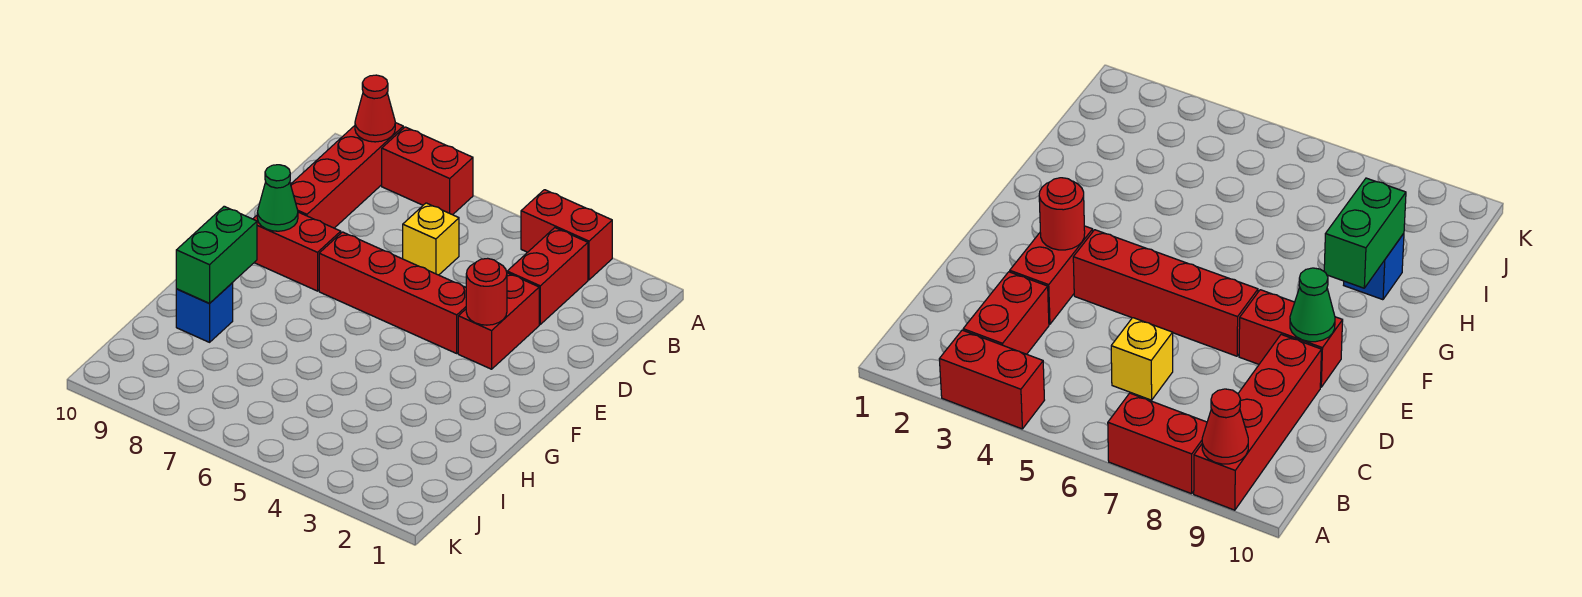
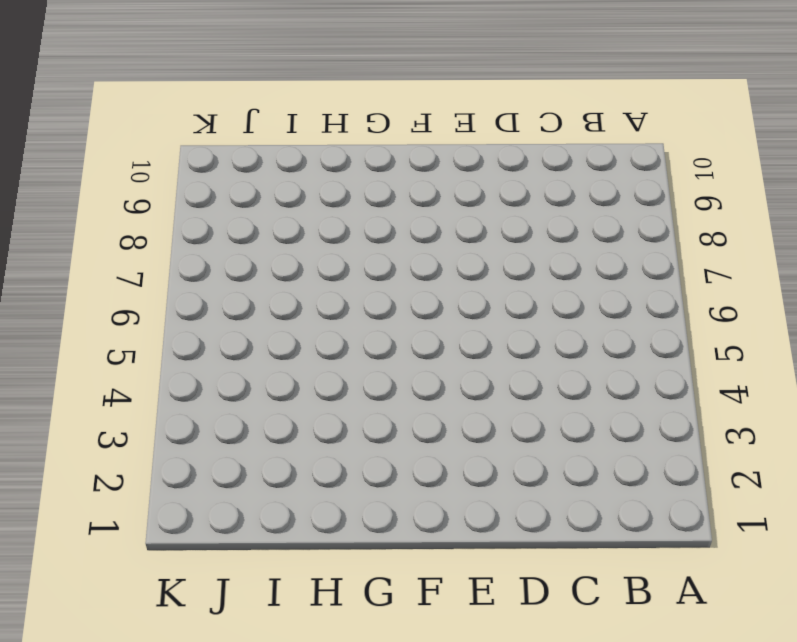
none -> red 1x2 brick [521,190,612,280]
none -> red 1x2 brick [382,127,473,215]
none -> red 1x4 brick [291,123,403,228]

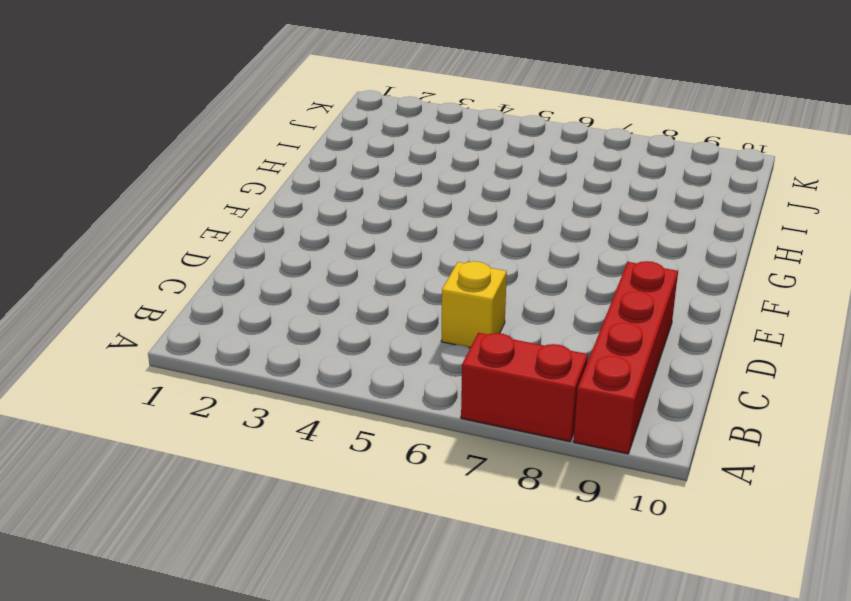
none -> red 1x2 brick [521,190,612,280]
none -> red 1x2 brick [507,228,588,324]
none -> red 1x2 brick [458,273,539,369]

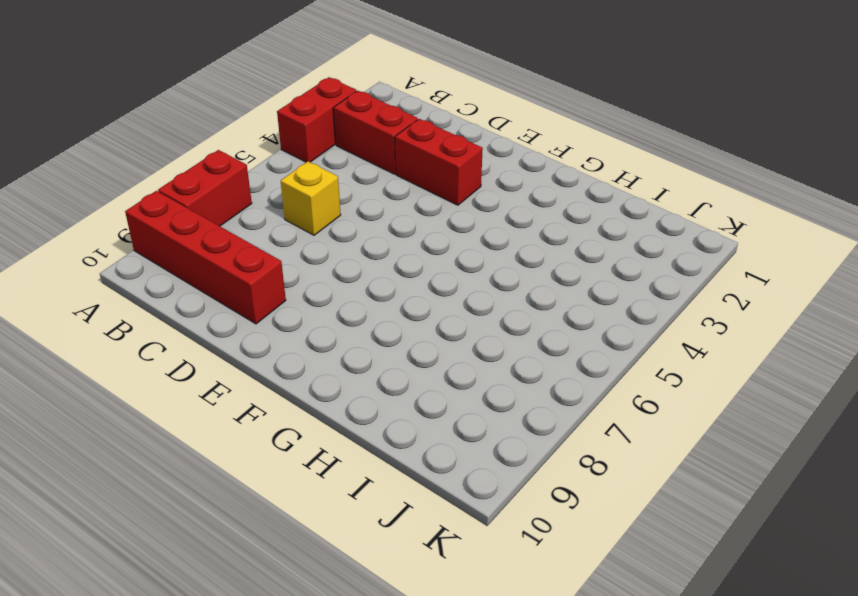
none -> red 1x4 brick [319,232,466,353]
none -> red 1x2 brick [253,212,341,291]
none -> blue 1x1 brick [176,283,233,342]

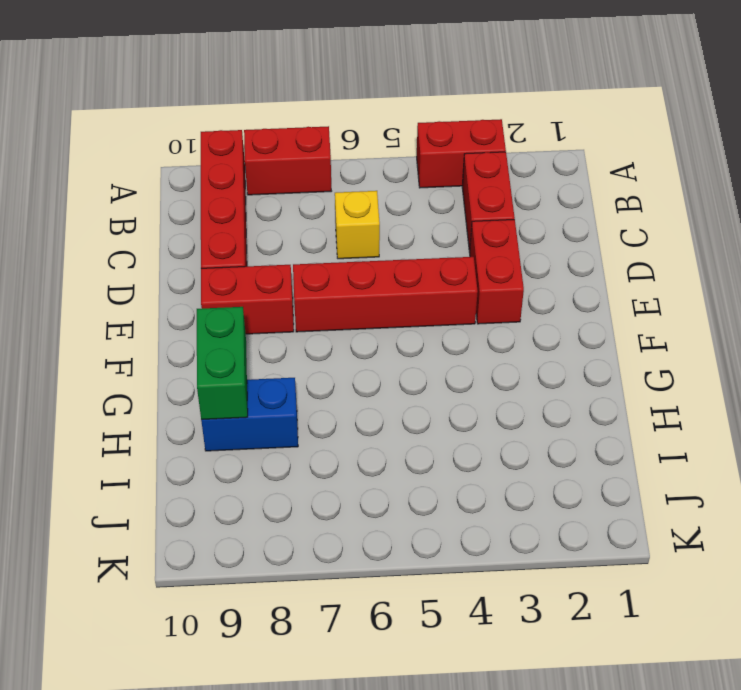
blue 1x2 brick [201,378,298,451] -> blue 1x1 brick [176,283,233,342]
none -> red 1x1 cone [355,75,395,142]
none -> red 1x1 round brick [466,258,507,325]
none -> green 1x1 cone [257,165,298,231]

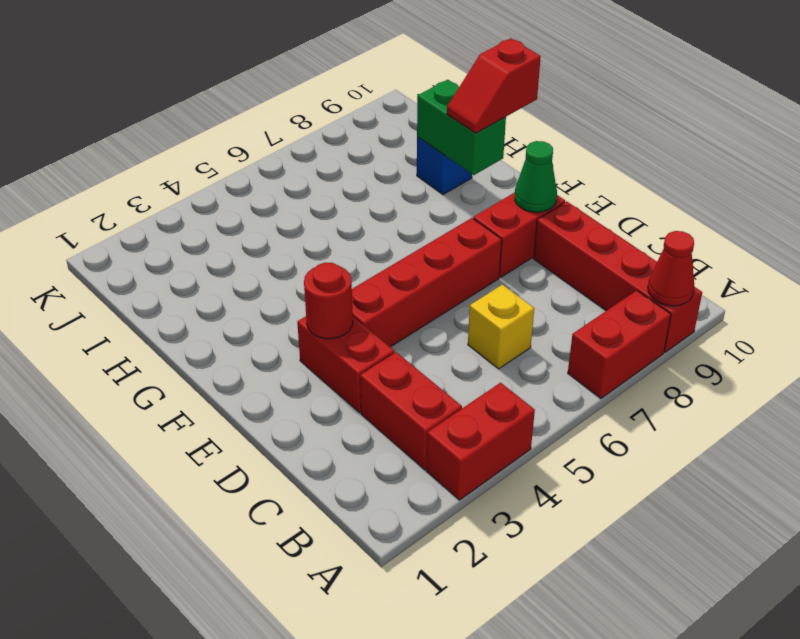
red 1x2 slope [447,38,541,133] -> none

